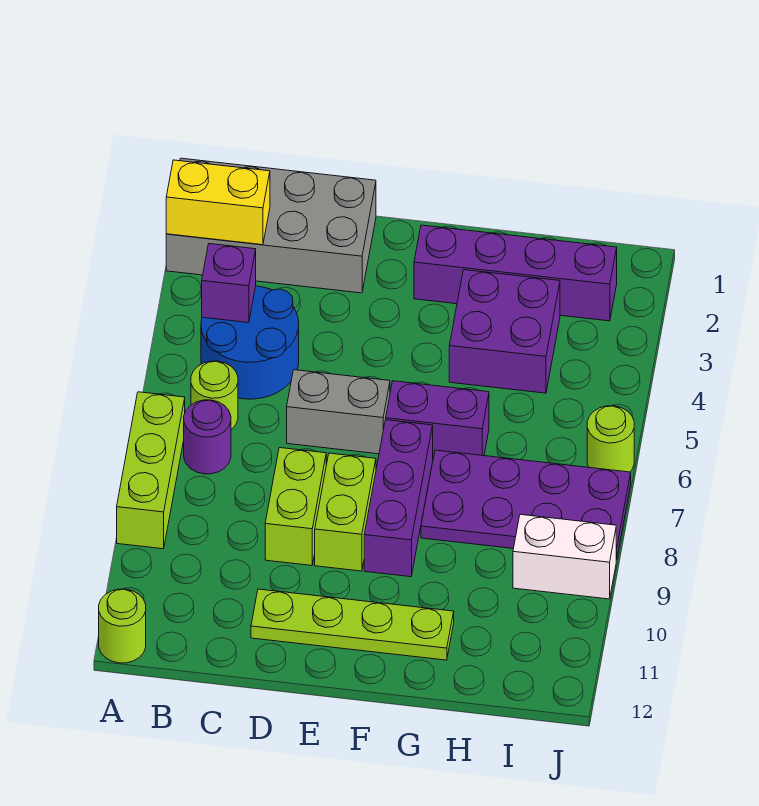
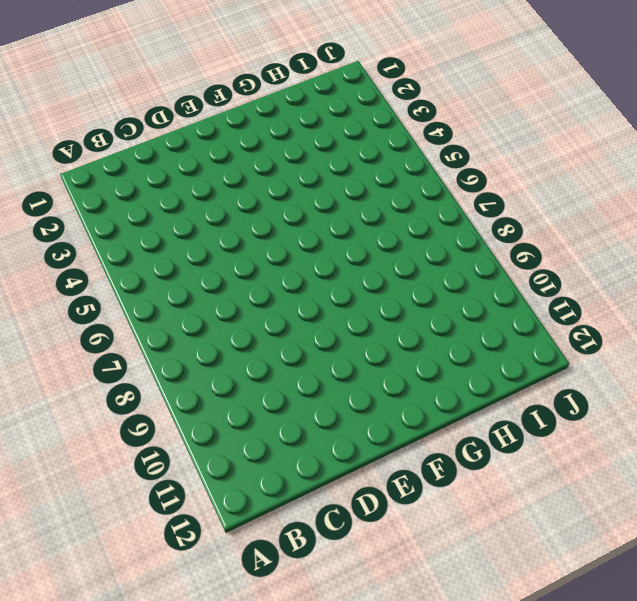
none -> grey 2x4 brick [166,158,376,293]
none -> lime 1x3 brick [117,392,185,549]
none -> lime 1x1 round brick [99,589,146,663]

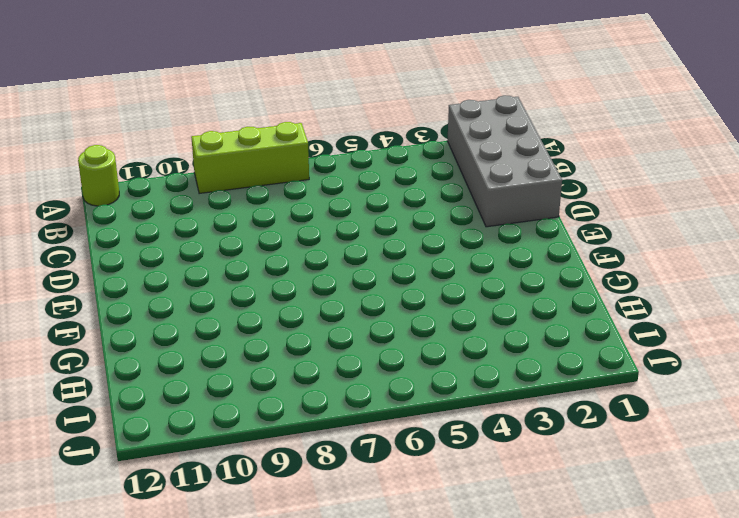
none -> blue 2x2 round brick [201,286,299,399]
none -> lime 1x1 round brick [191,361,238,430]
none -> purple 1x1 round brick [184,400,231,474]

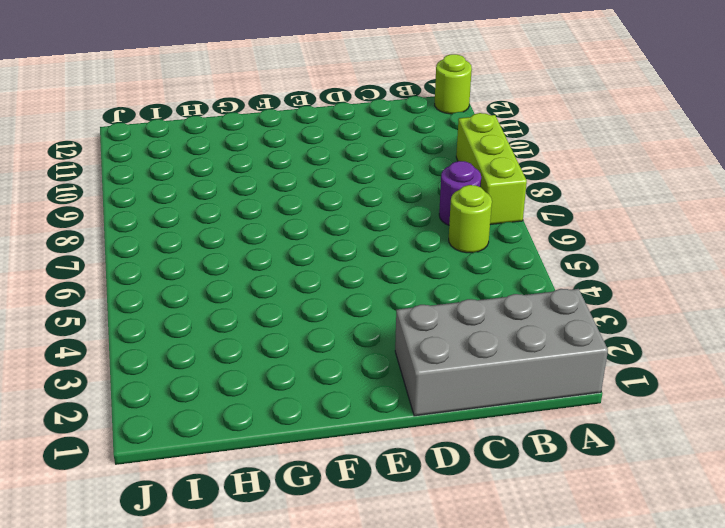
none -> blue 2x2 round brick [201,286,299,399]
none -> grey 1x2 brick [287,370,390,454]
none -> lime 1x2 brick [265,448,326,566]

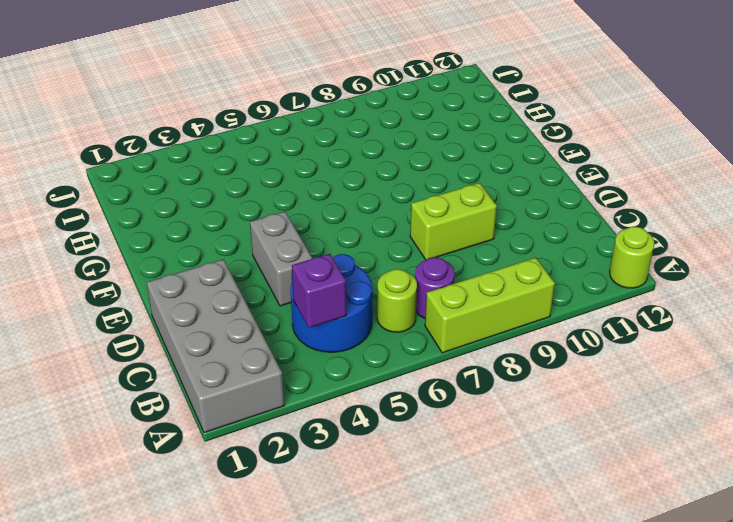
grey 1x2 brick [250,212,312,306] -> grey 1x2 brick moved to [287,370,390,454]
none -> lime 1x4 plate [251,589,454,660]
none -> lime 1x2 brick [315,453,376,571]
none -> purple 1x4 brick [414,225,617,321]

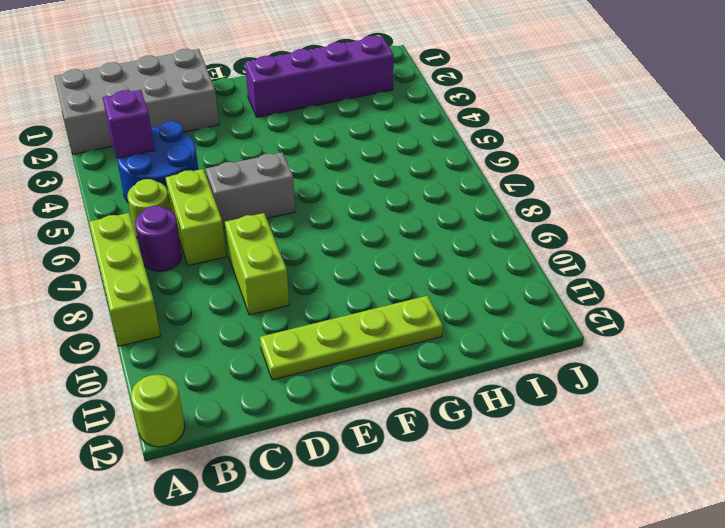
lime 1x2 brick [165,169,227,265] -> lime 1x2 brick moved to [315,453,376,571]
none -> purple 1x2 brick [386,381,489,458]
none -> purple 1x3 brick [364,420,433,577]
none -> purple 2x2 brick [449,270,560,393]

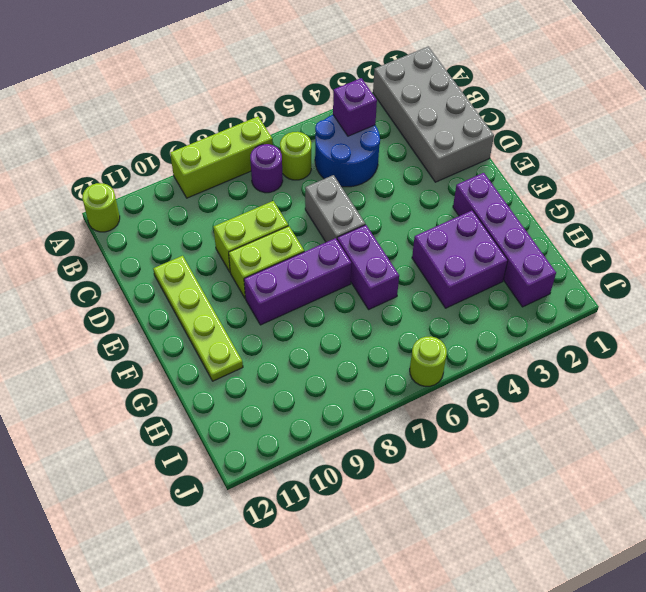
none -> purple 2x4 plate [421,450,631,560]
none -> white 1x2 brick [513,514,616,599]
none -> yellow 1x2 brick [166,160,270,245]

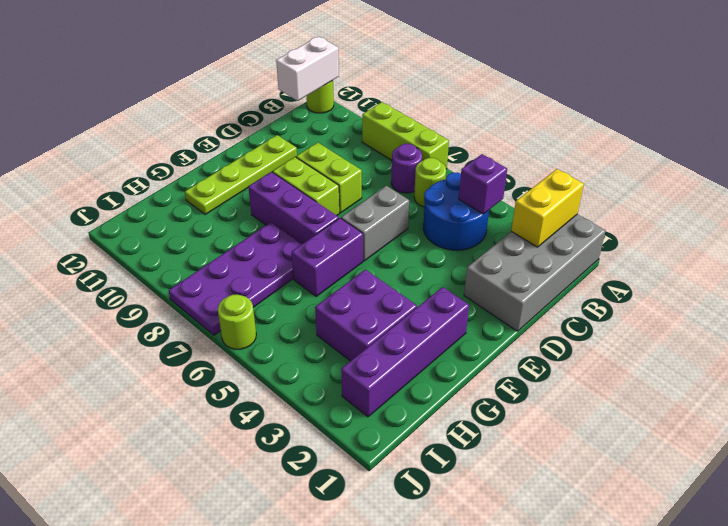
white 1x2 brick [276,36,339,101] -> white 1x2 brick moved to [513,514,616,599]

